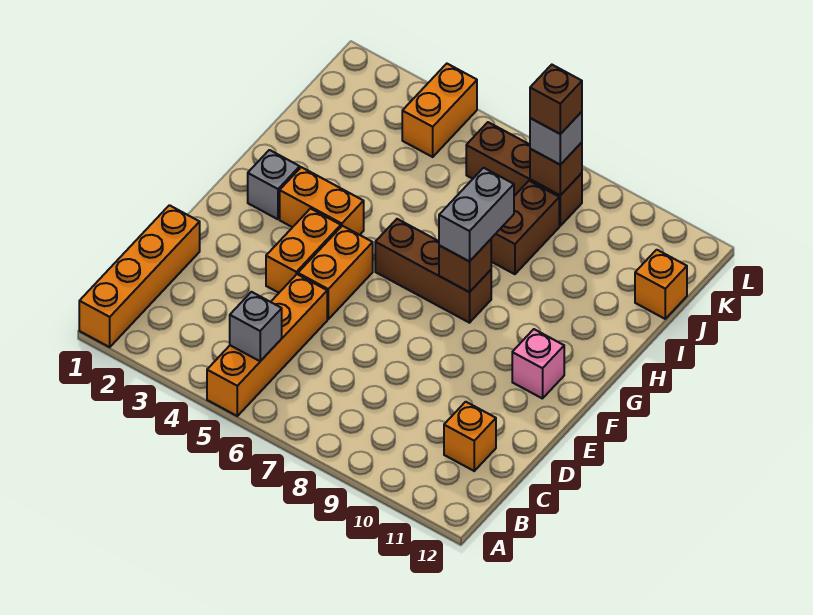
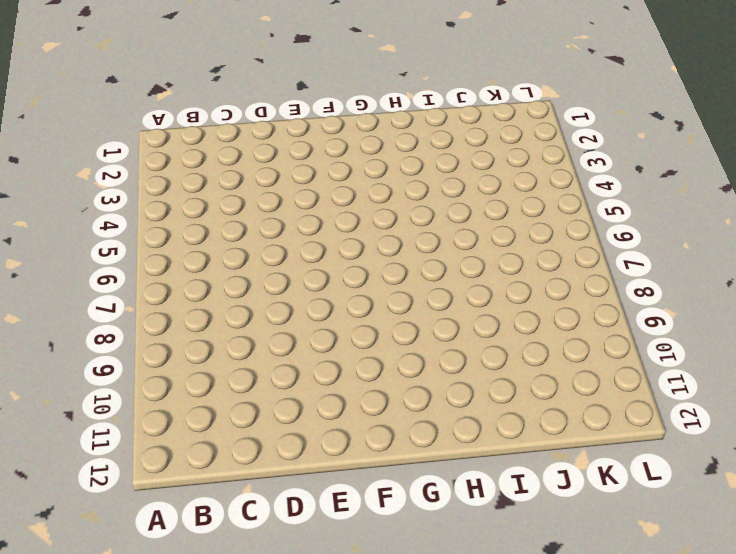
none -> orange 1x4 brick [79,205,200,347]
none -> orange 1x4 brick [207,274,327,416]
none -> orange 1x1 brick [444,402,496,471]

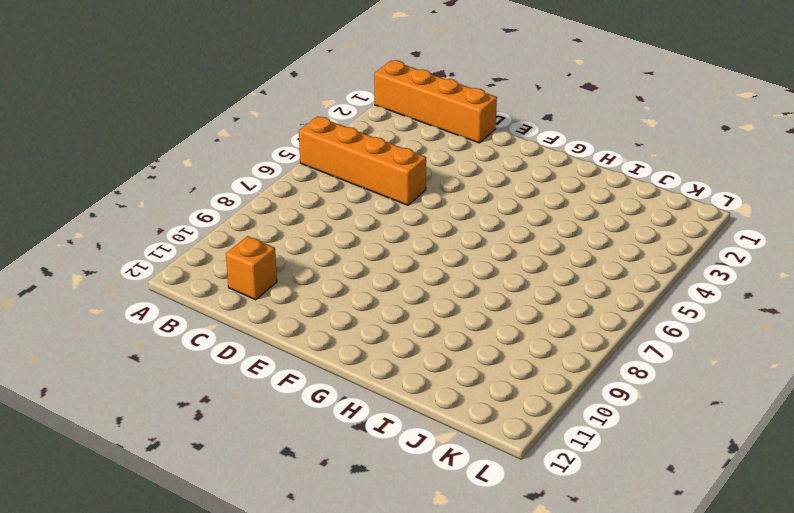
none -> orange 1x2 brick [266,209,341,293]
none -> orange 1x2 brick [298,226,373,319]
none -> pink 1x1 brick [512,329,564,399]

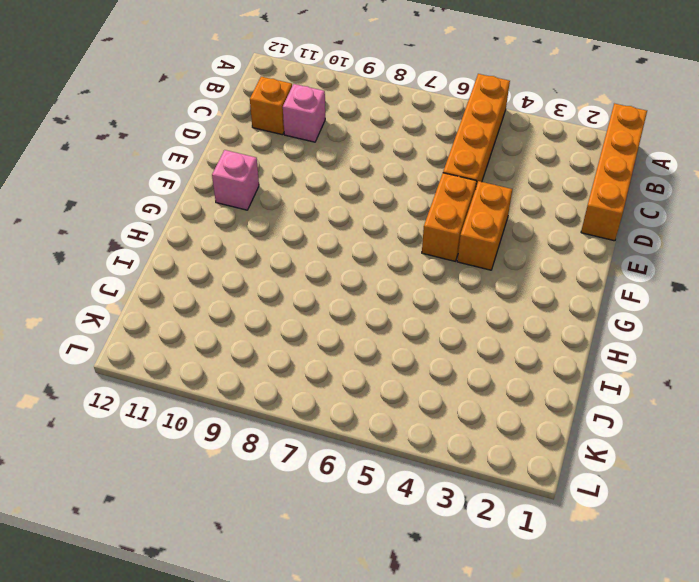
pink 1x1 brick [283,84,325,142] -> none
none -> grey 1x1 brick [248,150,300,219]
none -> orange 1x2 brick [280,167,364,235]
none -> brown 1x3 brick [375,219,491,323]

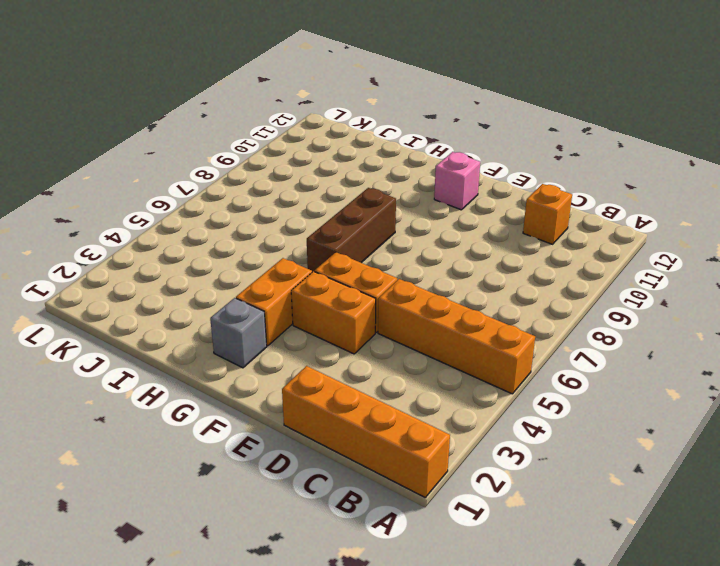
none -> brown 1x2 brick [491,181,559,274]
none -> orange 1x1 brick [635,250,687,319]
none -> orange 1x2 brick [402,64,477,157]

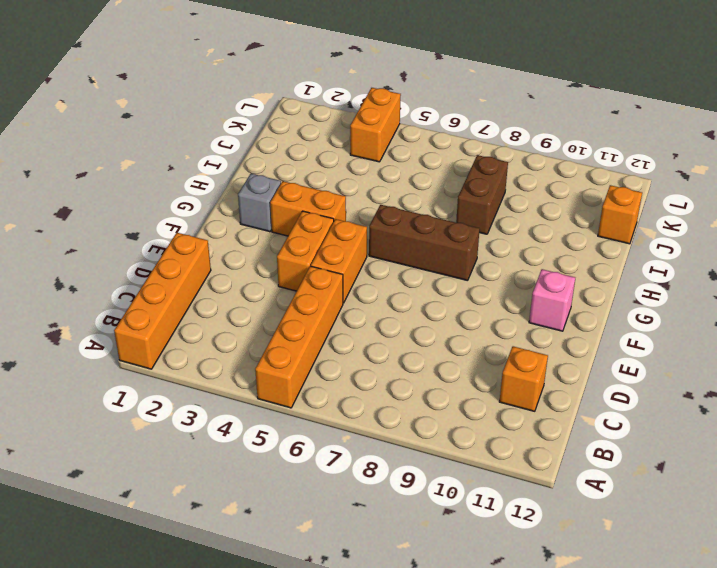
none -> brown 1x3 brick [466,122,582,226]
none -> grey 1x1 brick [230,292,282,361]
none -> brown 1x1 brick [439,239,491,292]

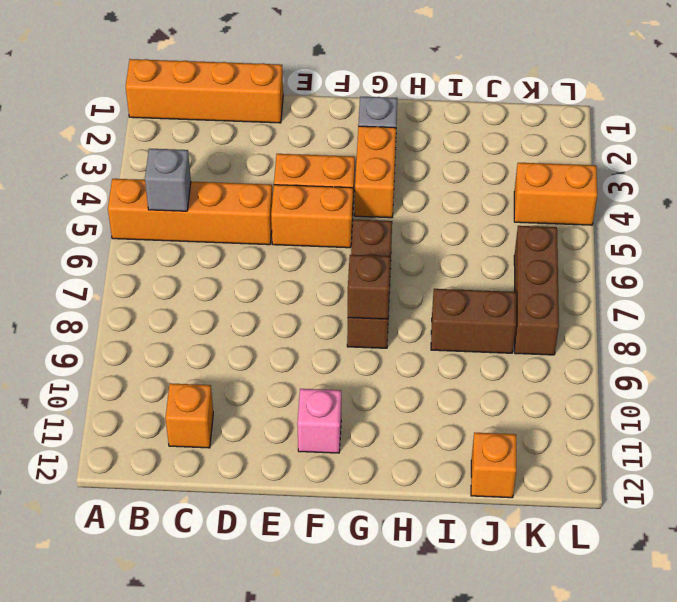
none -> brown 1x1 brick [530,142,582,195]
none -> grey 1x2 brick [439,168,514,262]
none -> grey 1x1 brick [530,112,582,165]

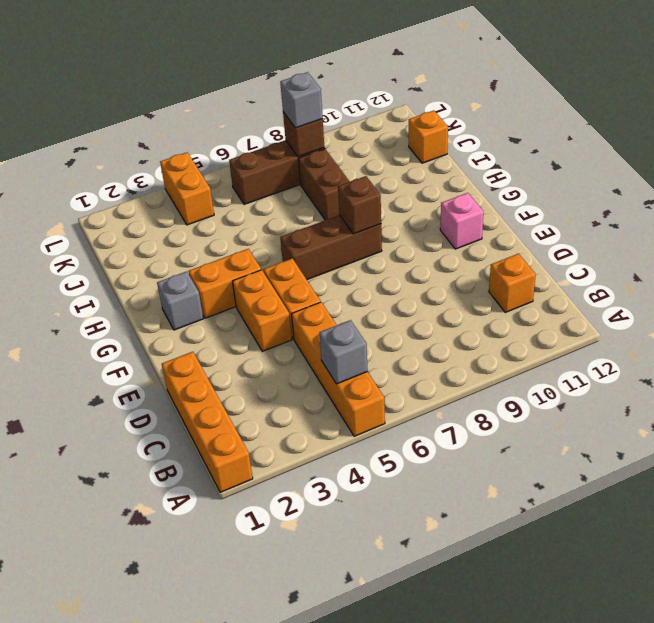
none -> grey 1x2 brick [439,168,514,262]
none -> brown 1x1 brick [530,65,582,134]

